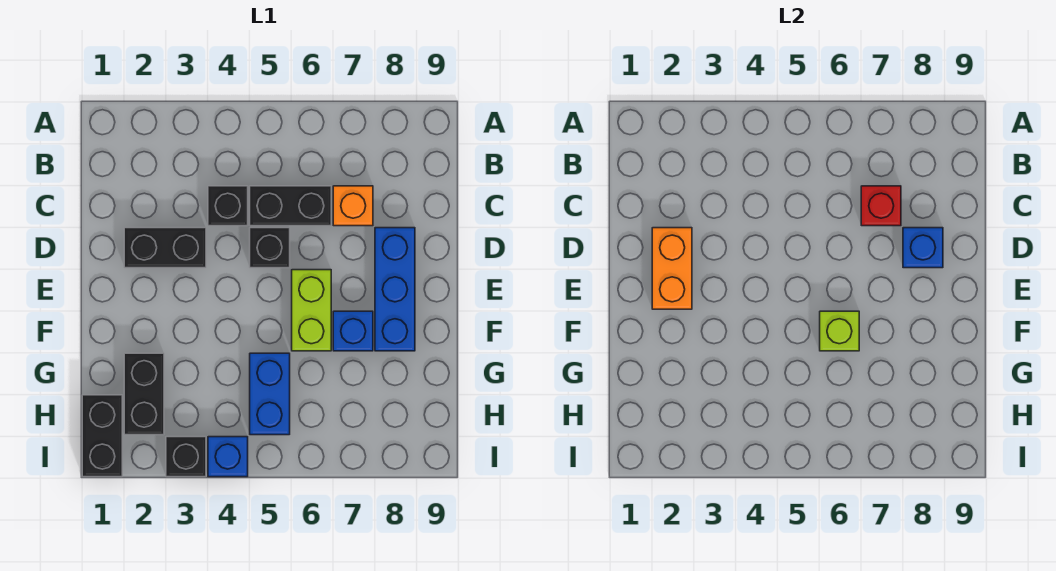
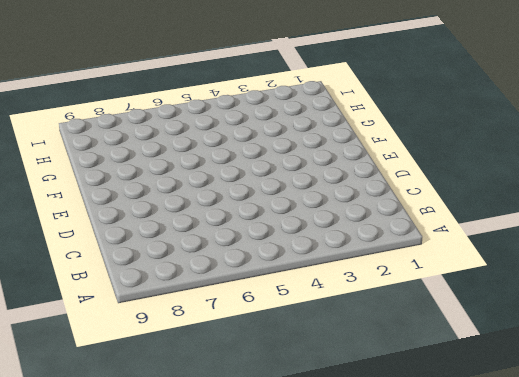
none -> black 1x1 brick [208,186,248,226]
none -> black 1x2 brick [250,186,331,226]
none -> orange 1x1 brick [333,186,373,226]

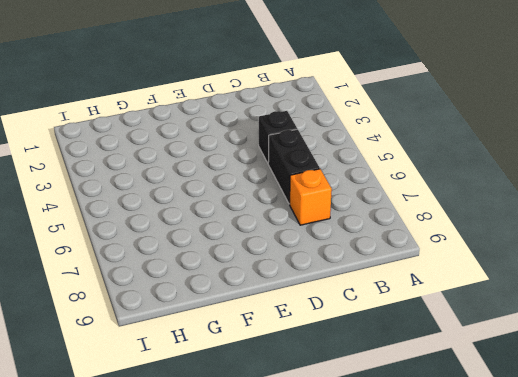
none -> black 1x2 brick [124,228,206,268]
none -> black 1x1 brick [250,228,290,268]
none -> blue 1x3 brick [375,228,415,351]

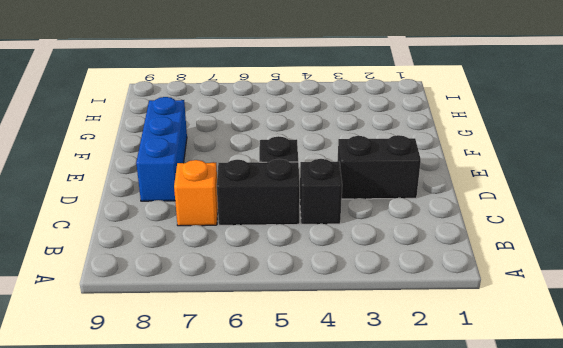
none -> lime 1x2 brick [292,270,331,351]
none -> blue 1x1 brick [333,311,373,351]
none -> black 1x2 brick [124,353,164,435]

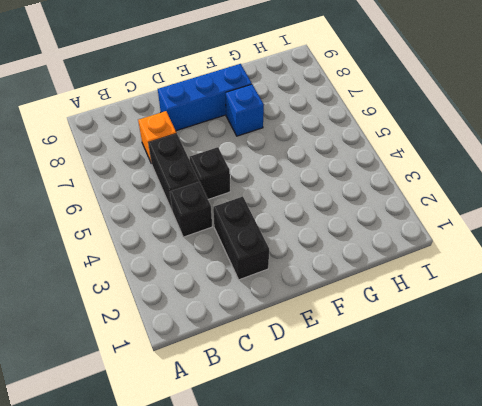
none -> lime 1x2 brick [292,270,331,351]
none -> black 1x2 brick [124,353,164,435]
none -> blue 1x2 brick [250,353,290,435]

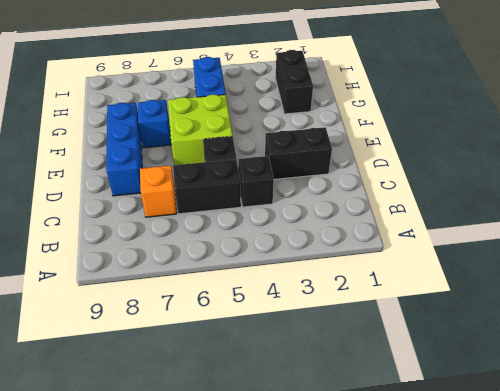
lime 2x2 brick [168,94,233,165] -> lime 1x2 brick [292,270,331,351]
none -> black 1x2 brick [82,395,122,477]
none -> black 1x1 brick [166,437,206,477]
none -> blue 1x1 brick [208,437,248,477]

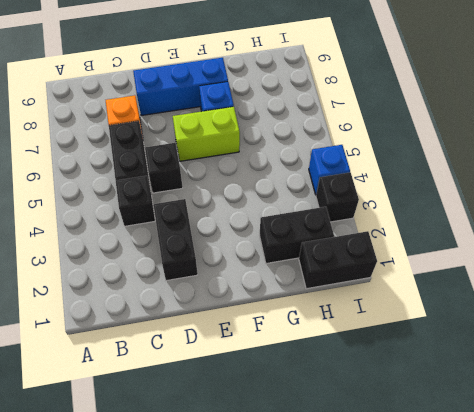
none -> blue 1x2 brick [250,353,290,435]
none -> red 1x1 brick [861,186,901,226]
none -> orange 1x2 brick [652,228,692,309]

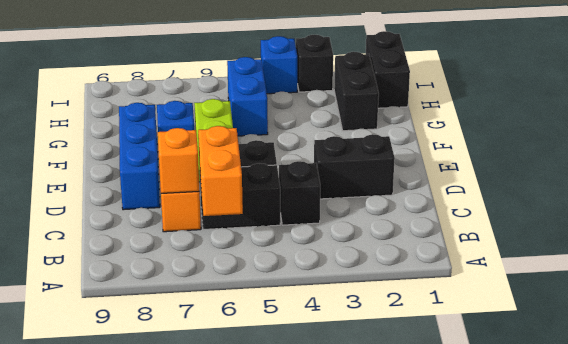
orange 1x2 brick [198,126,243,216] -> orange 1x2 brick moved to [652,228,692,309]
orange 1x1 brick [158,128,199,193] -> red 1x1 brick [861,186,901,226]
none -> blue 1x1 brick [903,228,943,268]
none -> lime 1x1 brick [820,311,859,351]

